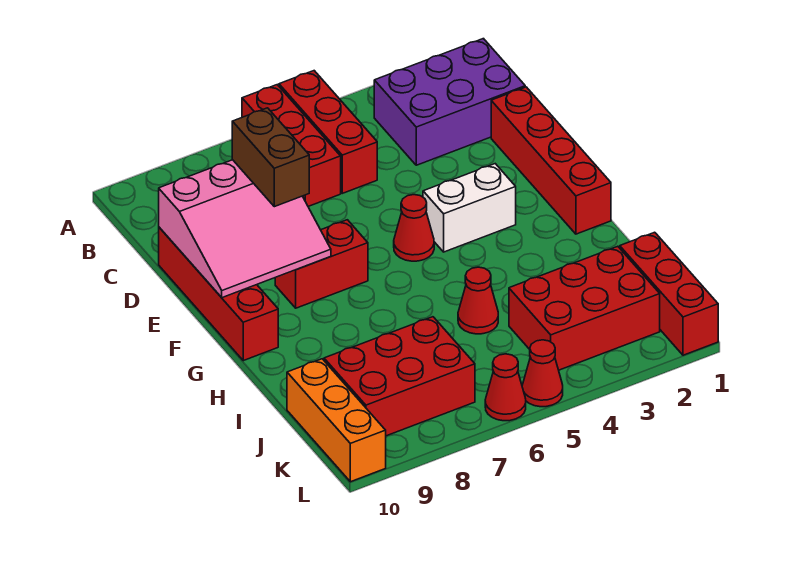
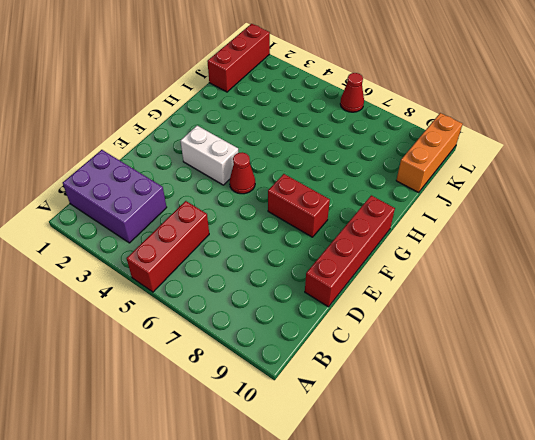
none -> red 1x3 brick [242,85,341,206]
none -> red 1x4 brick [491,87,611,234]
none -> red 1x1 cone [458,267,498,334]

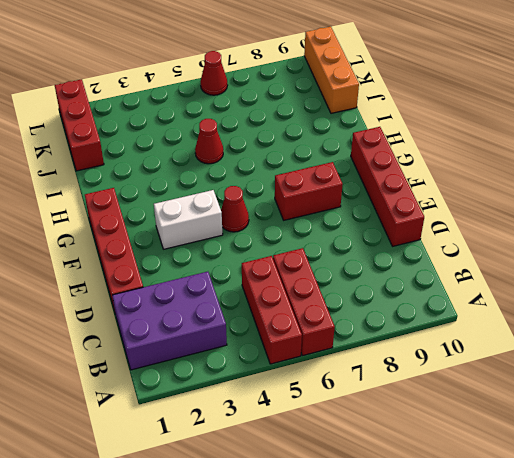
none -> red 2x3 brick [509,246,660,370]
none -> red 2x3 brick [324,317,475,436]
none -> red 1x1 cone [522,340,563,407]

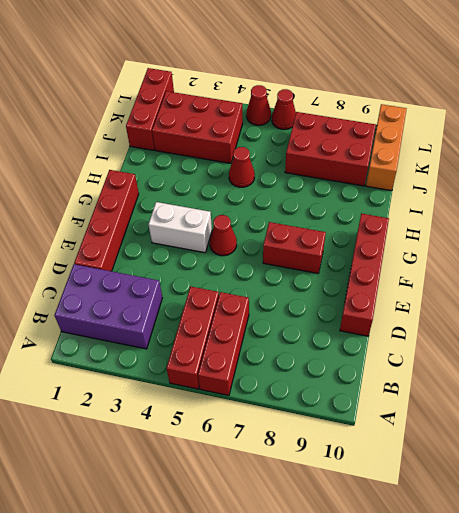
none -> pink 3x3 slope [159,160,331,298]
none -> brown 1x2 brick [232,108,309,207]

